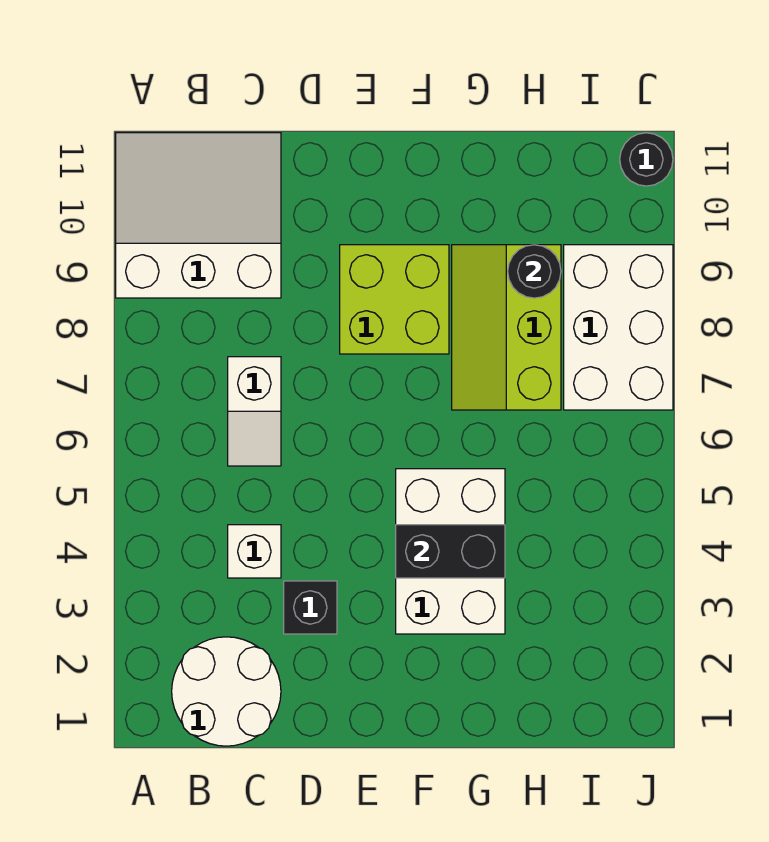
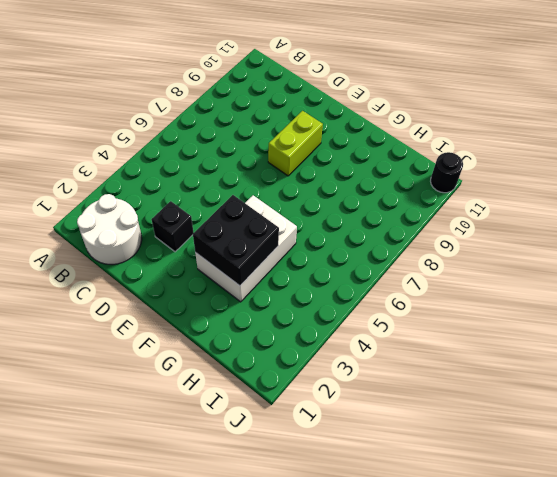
lime 1x2 brick [268,111,323,176] -> lime 2x2 brick [340,245,449,354]
black 2x2 brick [193,195,279,286] -> black 1x2 brick [396,525,505,578]
none -> white 3x3 slope [116,133,281,298]
none -> white 1x1 brick [228,525,281,578]
none -> white 1x2 slope [228,357,281,466]

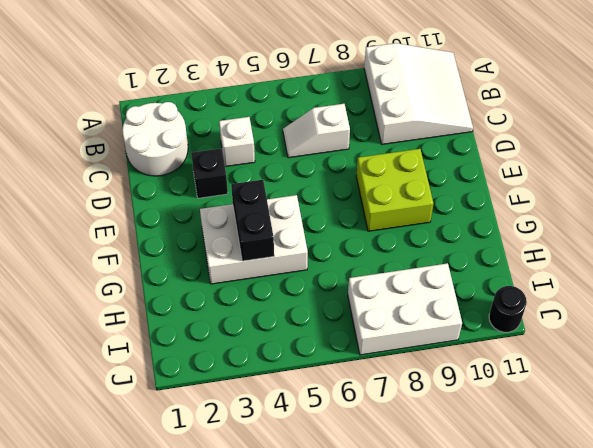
none -> lime 2x3 slope [452,245,561,410]
none -> black 1x1 round brick [508,245,561,298]

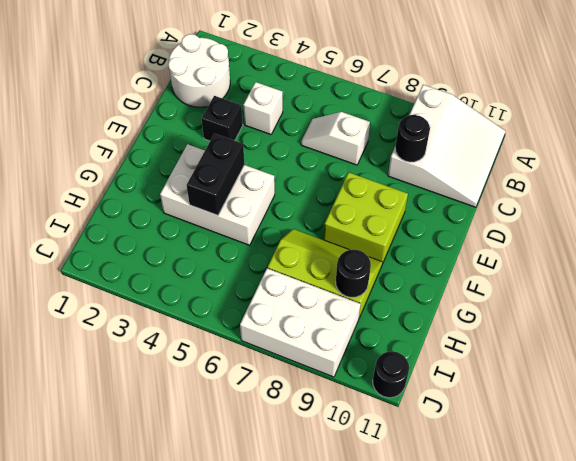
black 1x1 round brick [395,115,430,162] -> none

